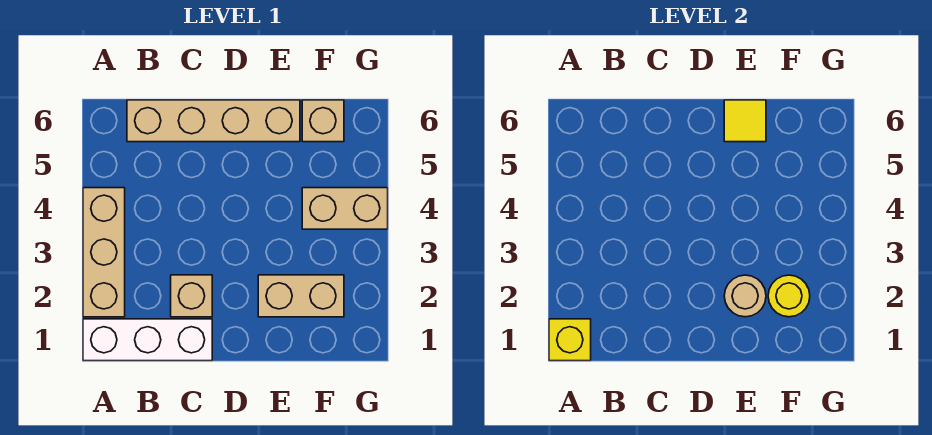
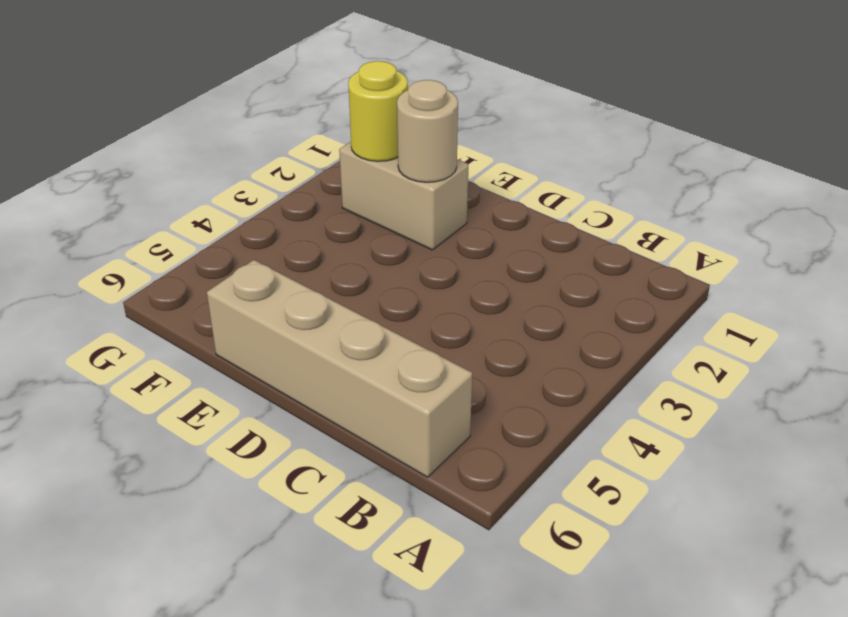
none -> white 1x3 brick [83,319,212,361]
none -> tan 1x3 brick [83,188,125,317]

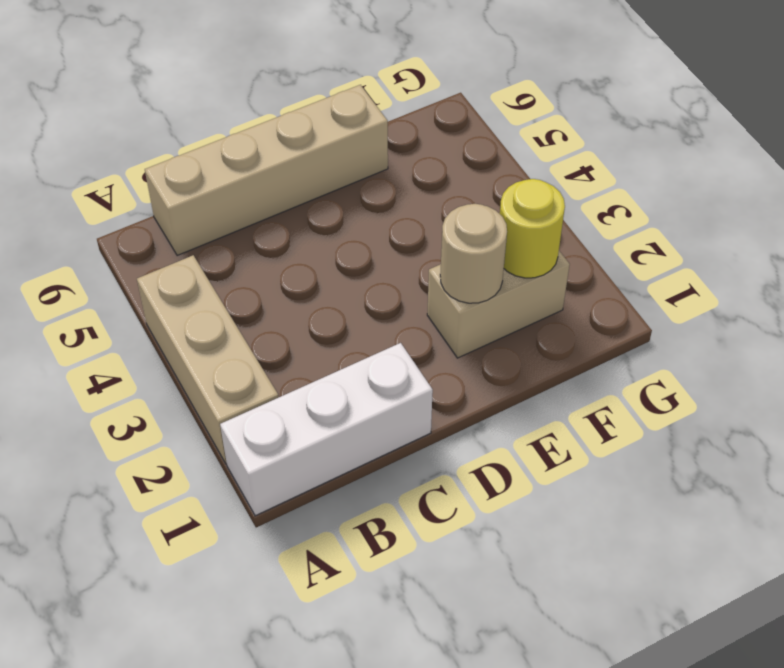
none -> tan 1x1 brick [171,275,212,317]
none -> tan 1x2 brick [302,188,388,229]

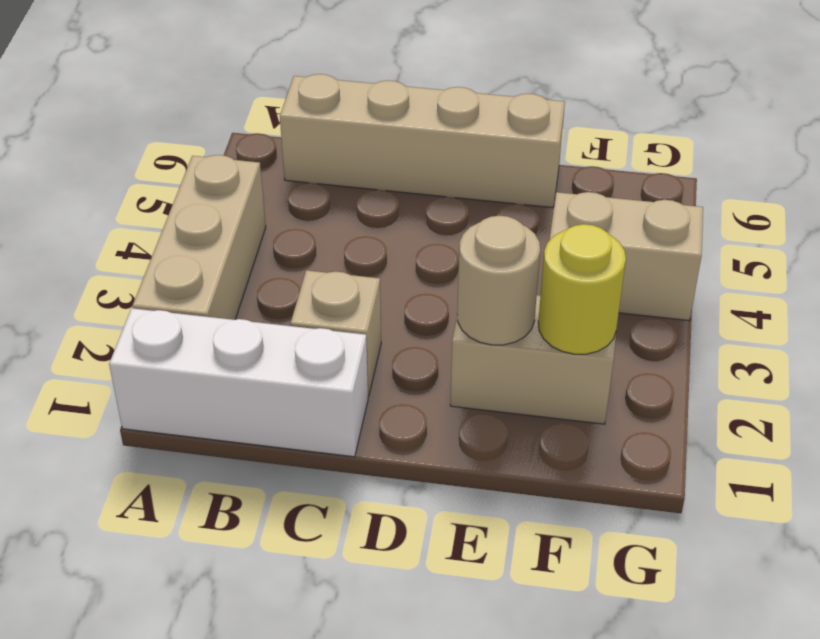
none -> tan 1x1 brick [302,100,344,142]
none -> yellow 1x1 brick [549,319,591,361]

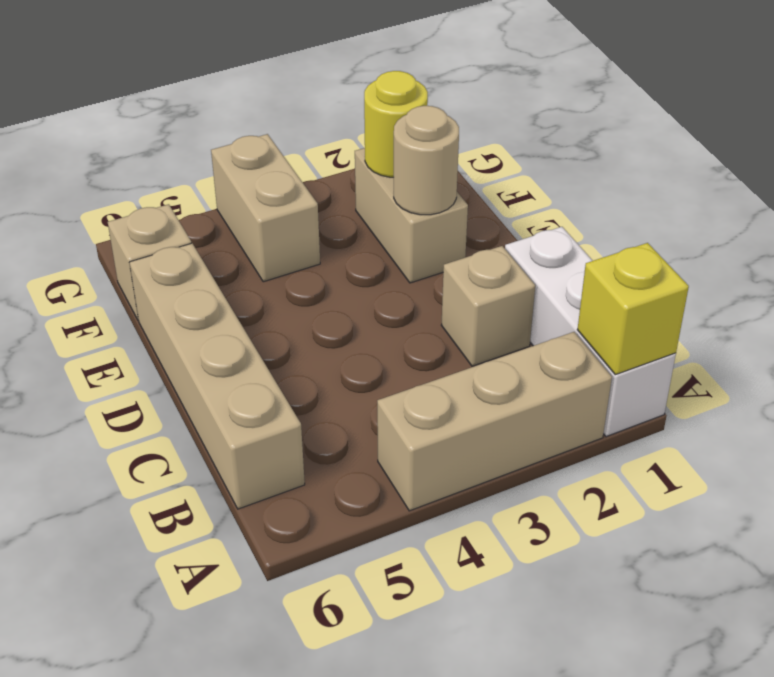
none -> yellow 1x1 tile [724,100,766,142]

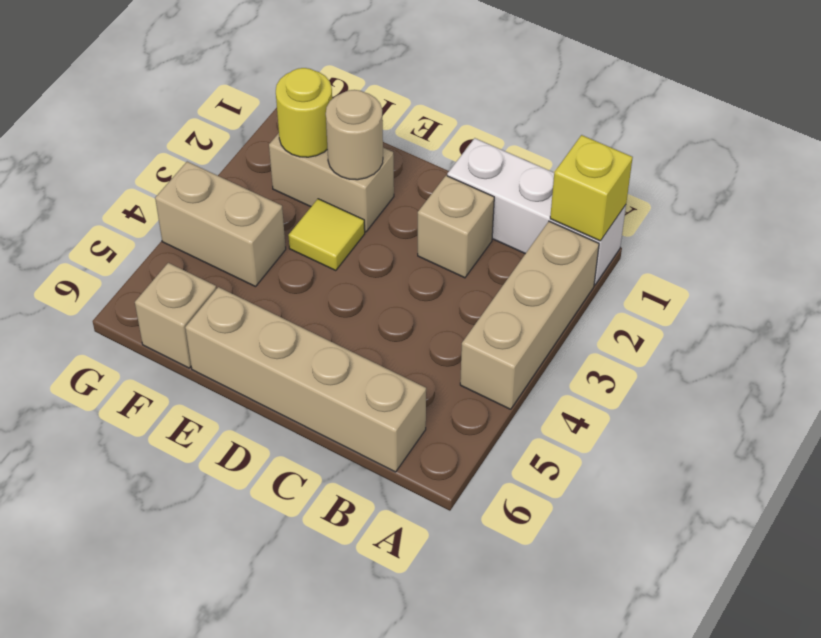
yellow 1x1 tile [288,199,365,271] -> yellow 1x1 tile moved to [724,100,766,142]

